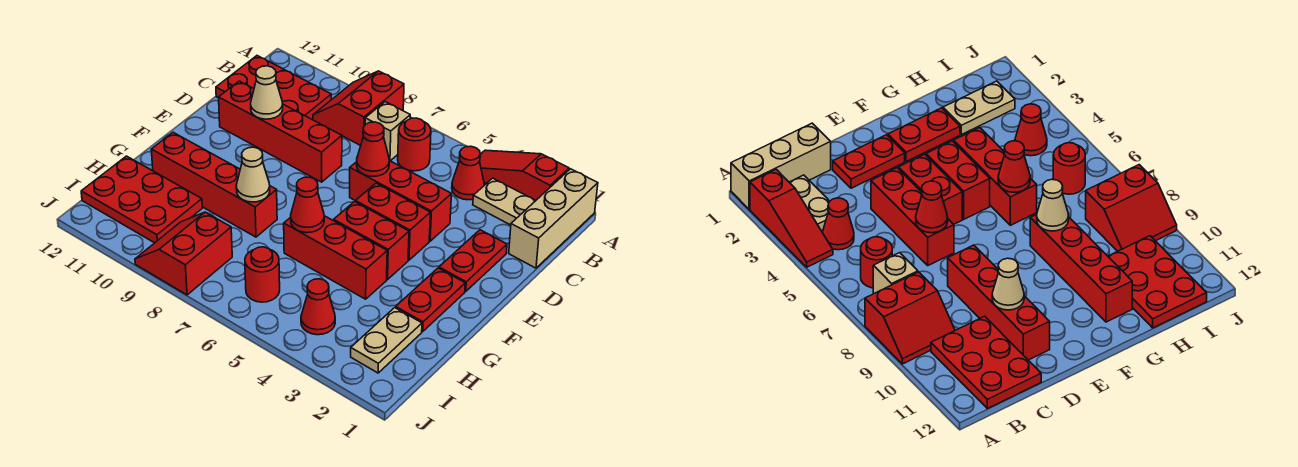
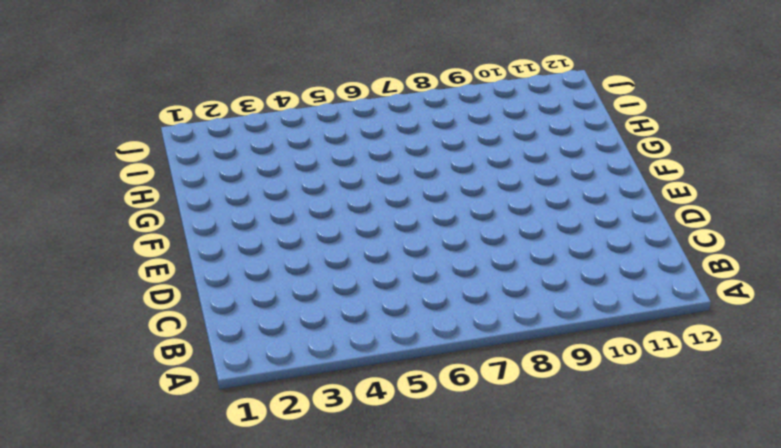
none -> tan 1x3 brick [509,169,598,268]
none -> red 1x3 slope [480,150,569,200]
none -> red 2x2 slope [313,71,404,146]

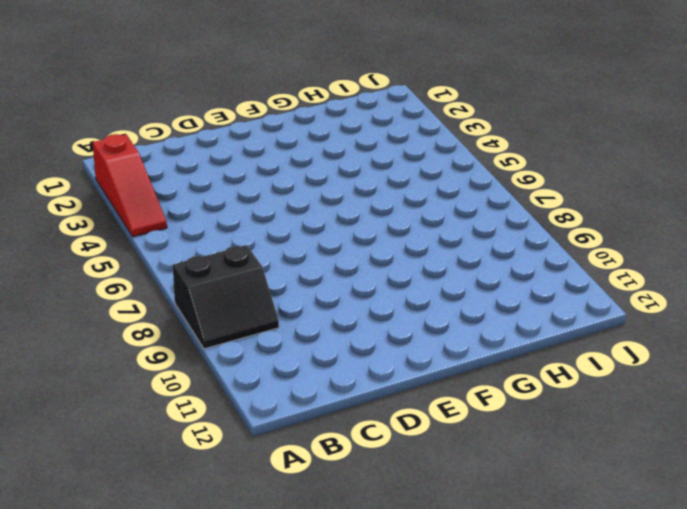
black 2x2 slope [173,245,279,349] -> red 2x2 slope [313,71,404,146]
none -> tan 1x3 brick [509,169,598,268]
none -> tan 1x2 plate [473,178,536,225]
none -> red 1x1 cone [452,146,485,200]

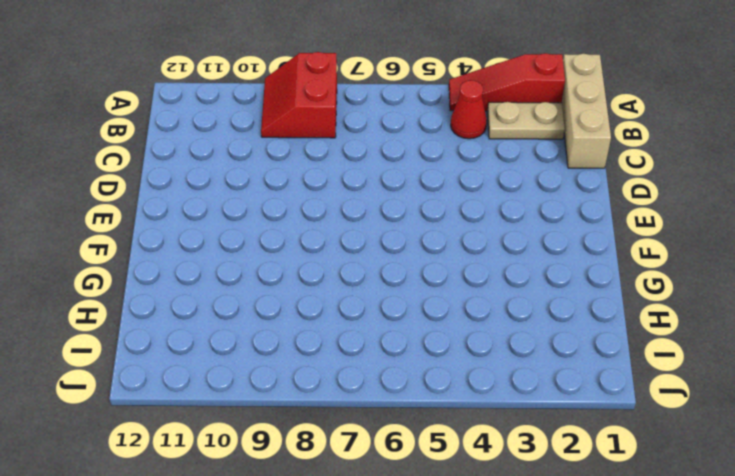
none -> red 1x1 round brick [398,118,431,171]
none -> tan 1x1 brick [365,102,410,161]
none -> red 2x3 plate [216,56,331,119]

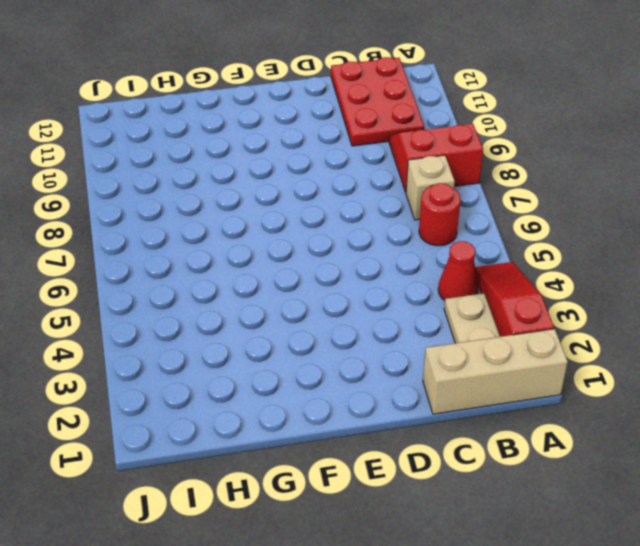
none -> red 1x2 plate [439,230,507,291]
none -> red 1x3 brick [350,161,452,241]
none -> red 1x4 brick [219,81,342,182]

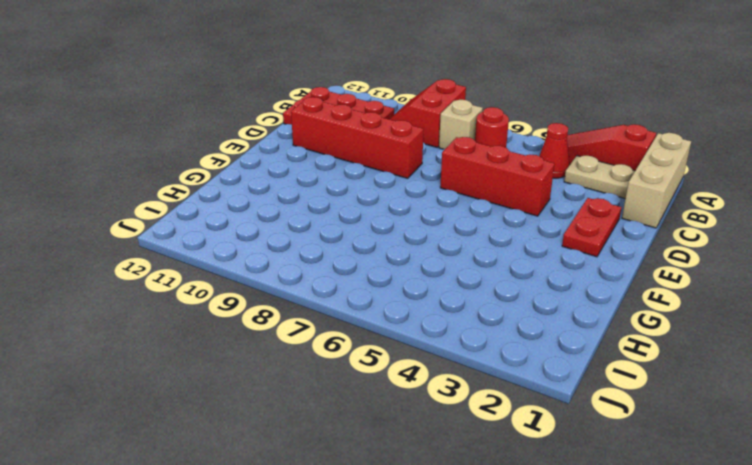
none -> red 1x2 brick [356,183,430,260]
none -> red 1x2 plate [396,268,465,331]
none -> red 1x2 brick [334,202,409,280]

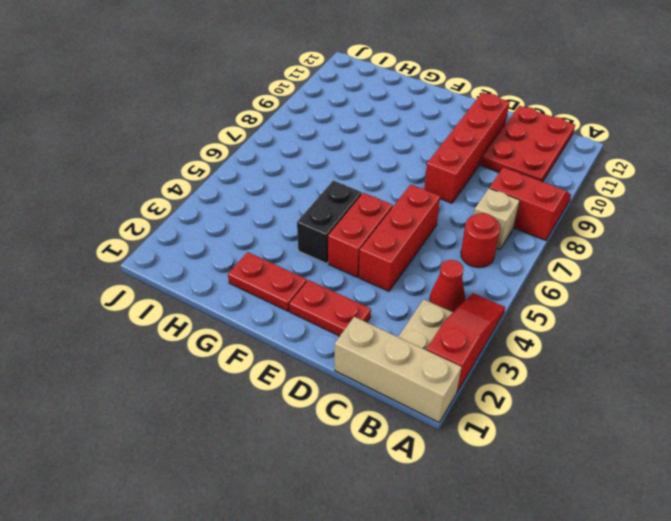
black 1x2 brick [297,180,362,263] -> red 1x2 brick [334,202,409,280]
none -> red 1x3 brick [284,216,387,299]
none -> red 1x4 brick [151,132,277,237]
none -> tan 1x2 plate [351,308,422,373]

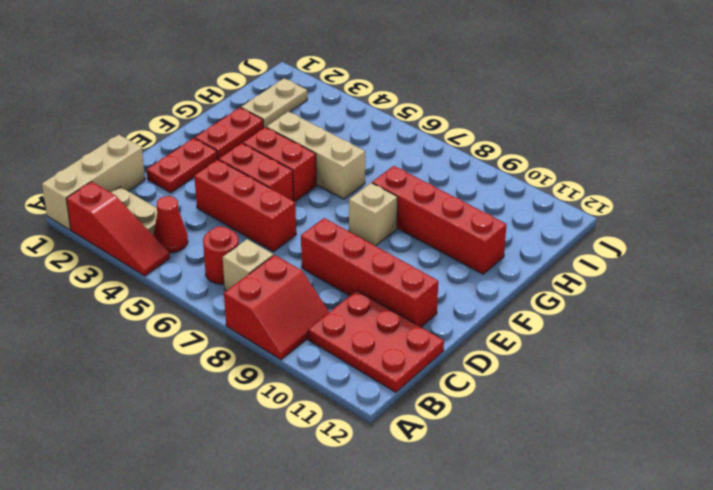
tan 1x1 brick [349,183,397,246] -> none
tan 1x3 brick [267,112,365,199] -> red 1x3 brick [284,216,387,299]
none -> red 2x3 plate [81,156,202,243]
none -> red 1x1 cone [301,279,335,335]
none -> red 1x1 round brick [245,247,280,302]

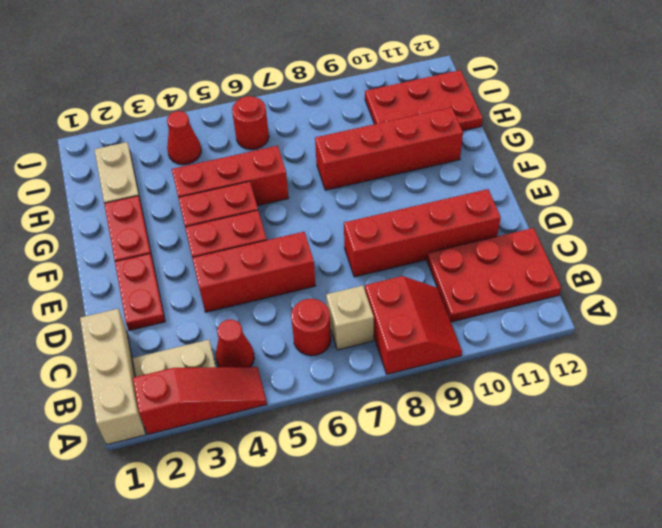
none -> red 2x2 slope [135,212,232,295]
none -> red 1x1 cone [357,122,390,176]
none -> tan 1x1 cone [251,66,283,119]

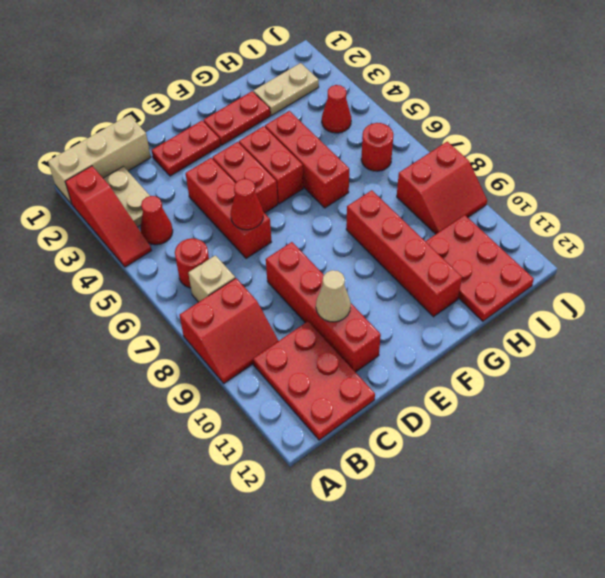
none -> red 1x1 cone [291,177,324,233]
none -> tan 1x1 cone [236,147,270,202]

